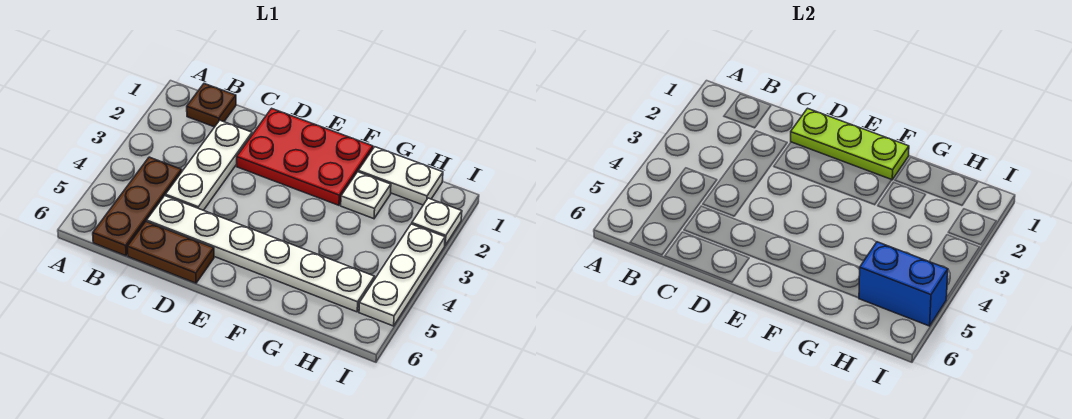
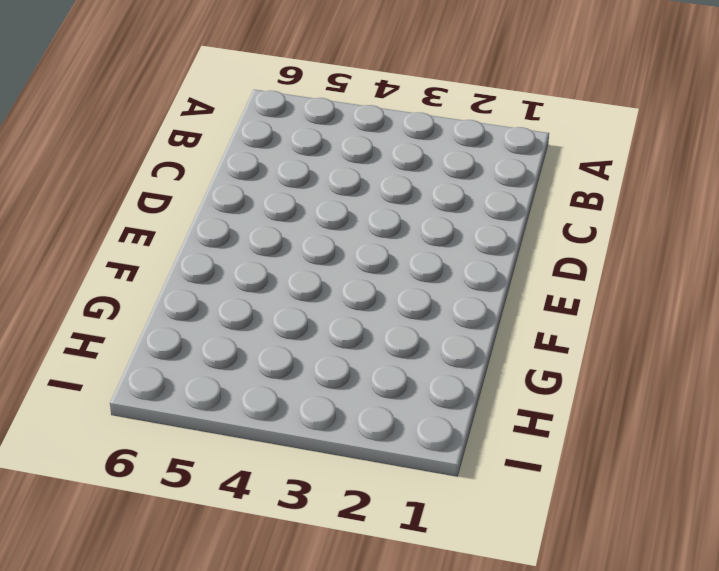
none -> brown 1x1 plate [187,84,236,127]
none -> brown 1x3 plate [93,157,182,256]
none -> white 1x3 plate [165,120,252,210]

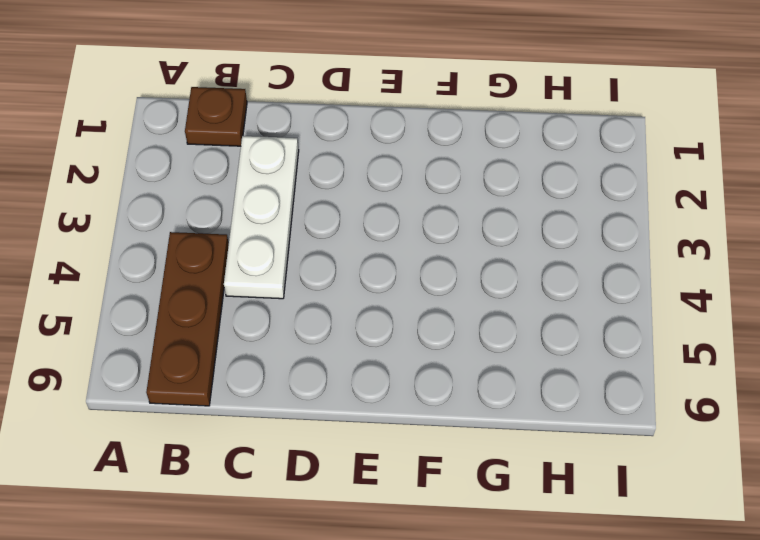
none -> white 1x6 plate [147,196,375,312]
none -> brown 1x2 plate [127,222,214,283]
none -> red 2x3 plate [237,108,373,205]

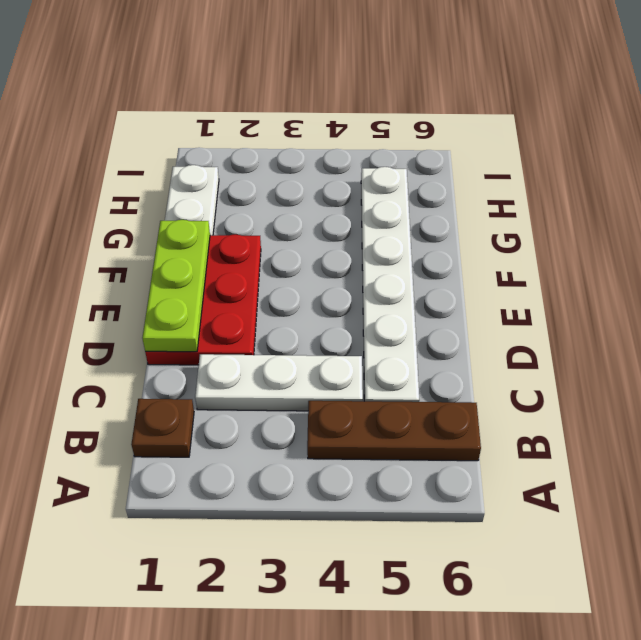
none -> brown 1x2 plate [127,222,214,283]
none -> white 1x1 plate [341,172,391,219]
none -> white 1x1 plate [412,198,462,245]

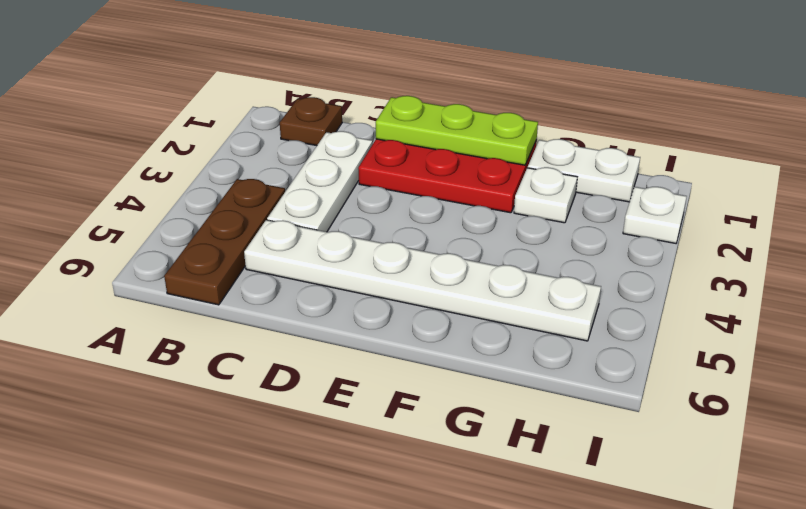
none -> brown 1x2 plate [127,222,214,283]
none -> white 1x3 plate [359,224,445,326]
none -> blue 1x2 brick [859,242,948,326]

